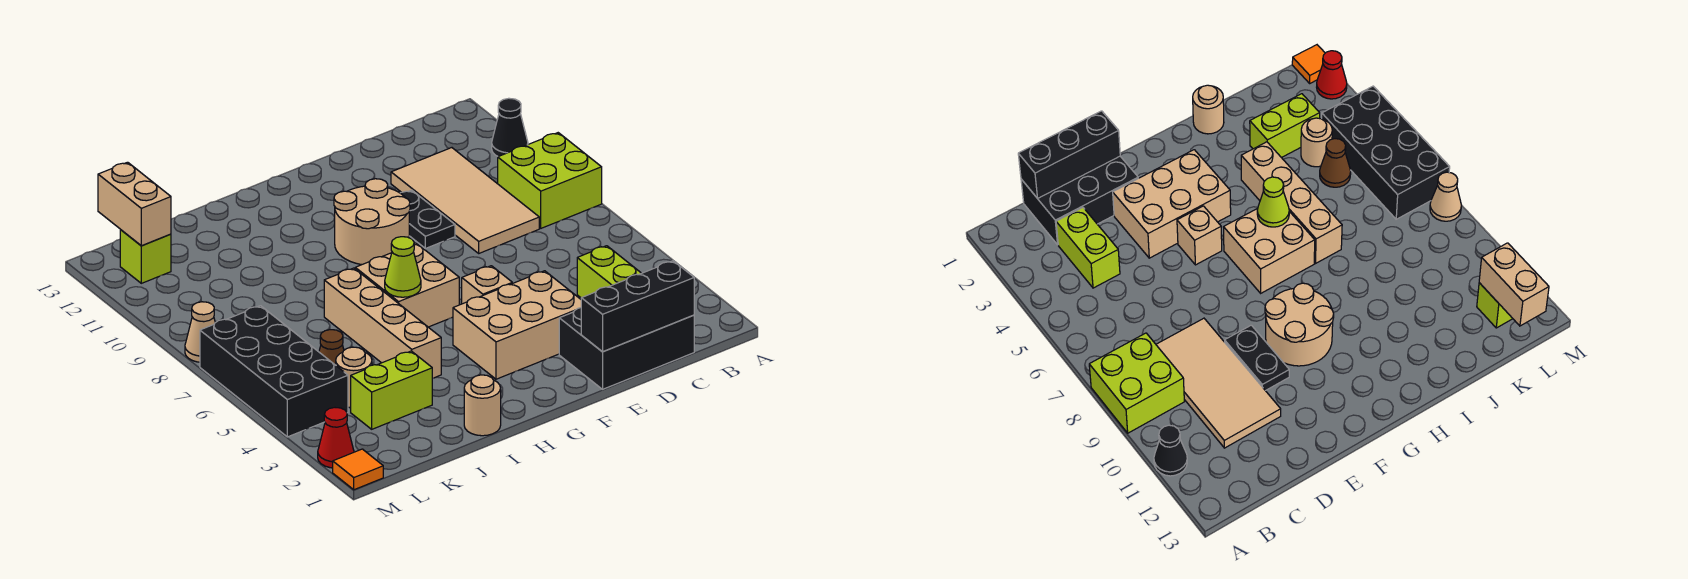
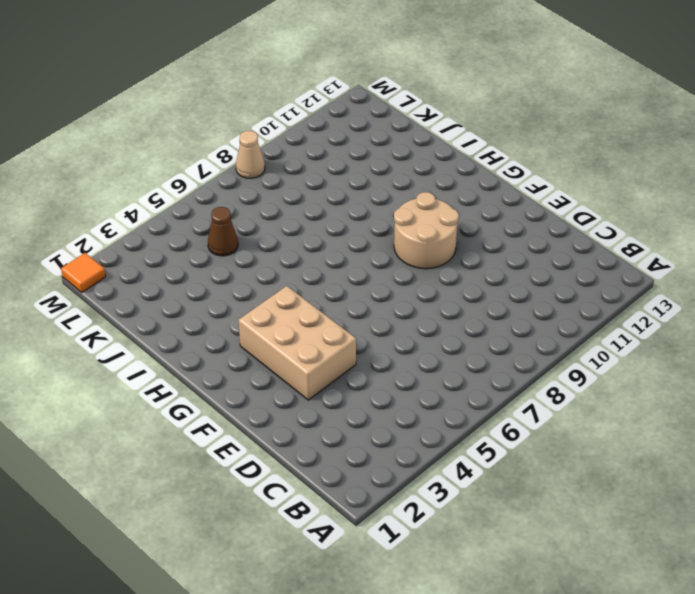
none -> lime 2x2 brick [498,133,602,228]
none -> black 1x1 cone [492,98,528,157]
none -> black 2x3 brick [559,308,694,389]

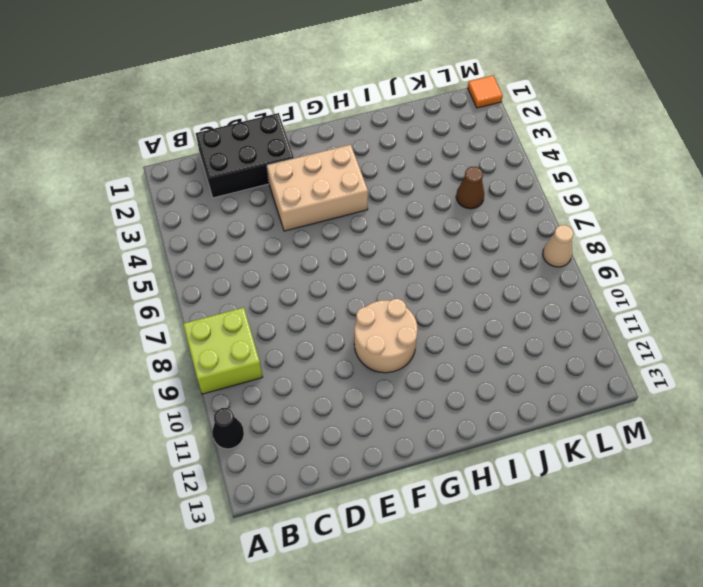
none -> lime 1x2 brick [577,246,641,298]
none -> tan 2x4 tile [391,148,539,253]
none -> black 1x2 plate [401,190,455,248]

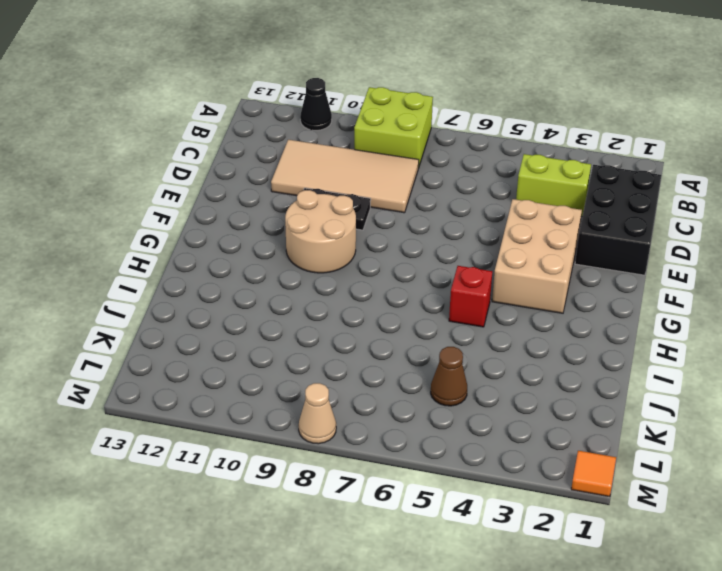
red 1x1 brick [449,266,492,327] -> none
none -> tan 1x1 brick [462,266,512,304]
none -> tan 2x2 brick [355,243,459,327]
none -> tan 1x1 round brick [464,375,501,436]

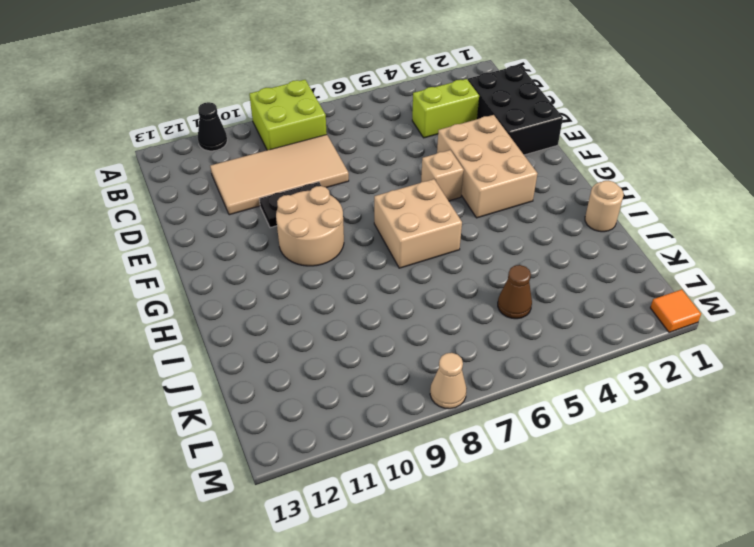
none -> tan 1x4 brick [324,268,441,378]
none -> lime 1x2 brick [351,351,432,429]
none -> tan 1x1 round brick [336,347,372,408]

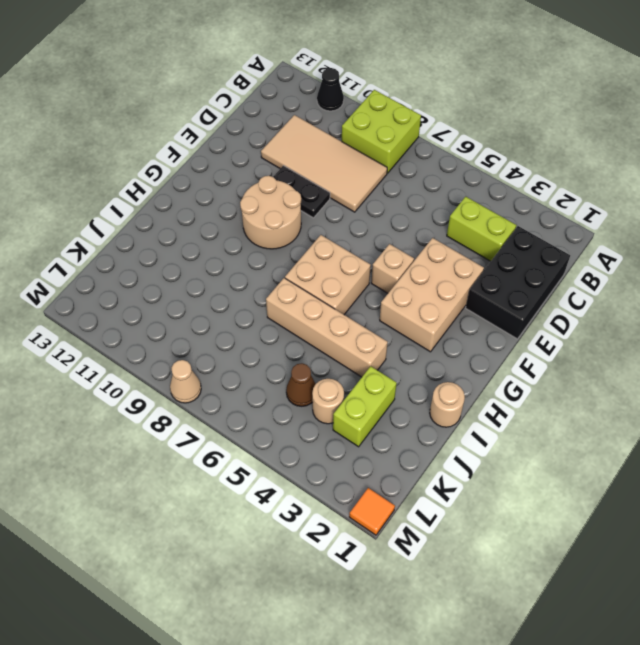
none -> black 2x4 brick [200,306,348,437]
none -> lime 1x1 brick [120,230,171,283]
none -> red 1x1 cone [318,408,354,468]

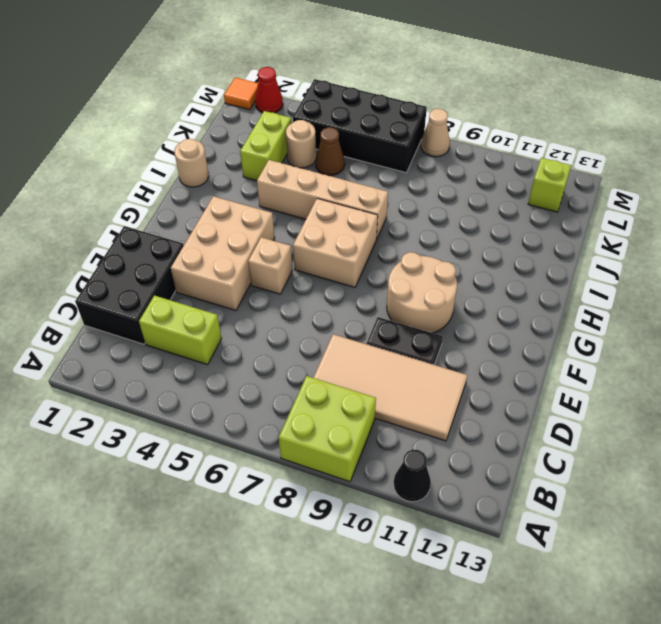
none -> black 1x3 brick [581,261,694,352]
none -> lime 1x1 cone [385,237,421,297]
none -> tan 1x2 brick [98,162,171,246]

